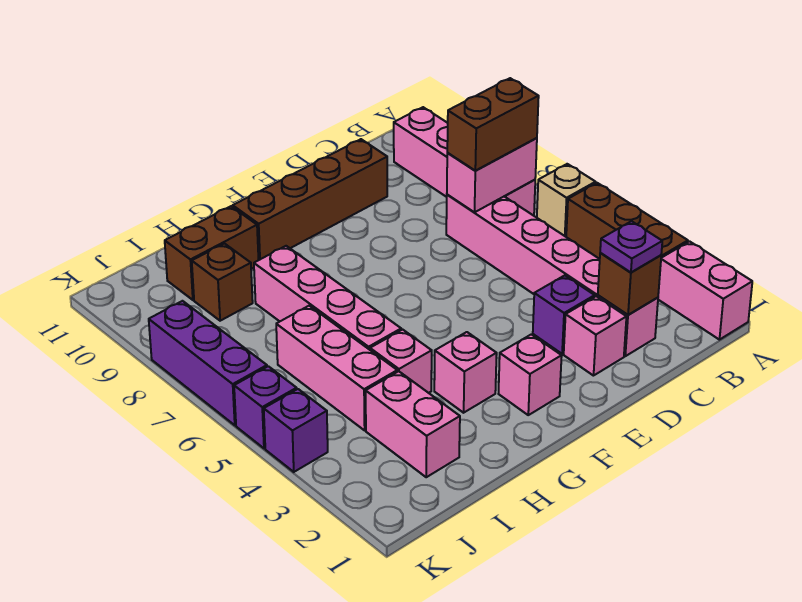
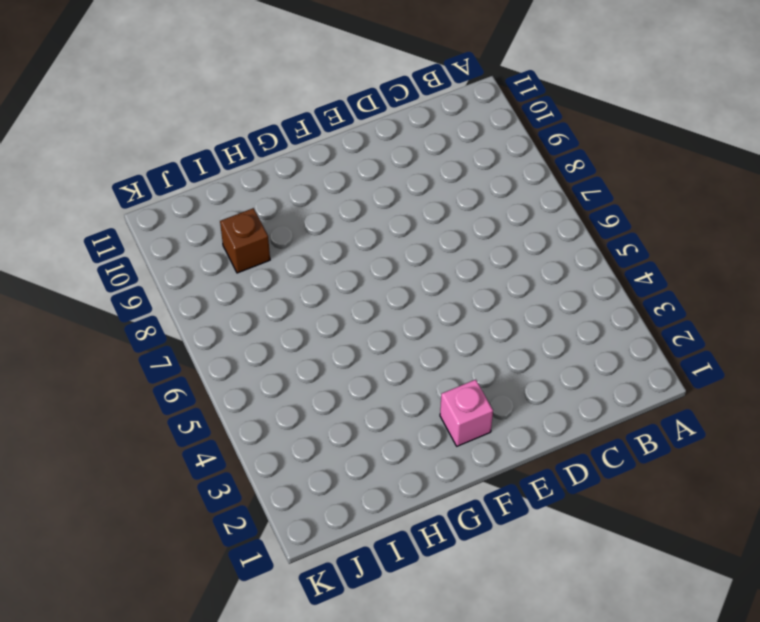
none -> pink 1x2 brick [658,241,752,340]
none -> brown 1x3 brick [566,183,688,259]
none -> tan 1x1 brick [537,164,596,237]

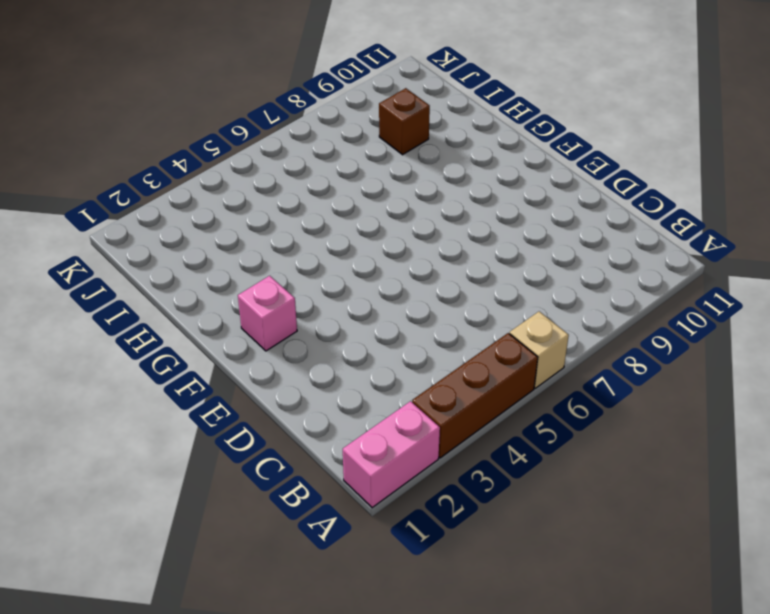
none -> pink 1x4 brick [394,107,535,216]
none -> pink 1x6 brick [446,195,658,356]
none -> pink 1x1 brick [564,296,626,376]

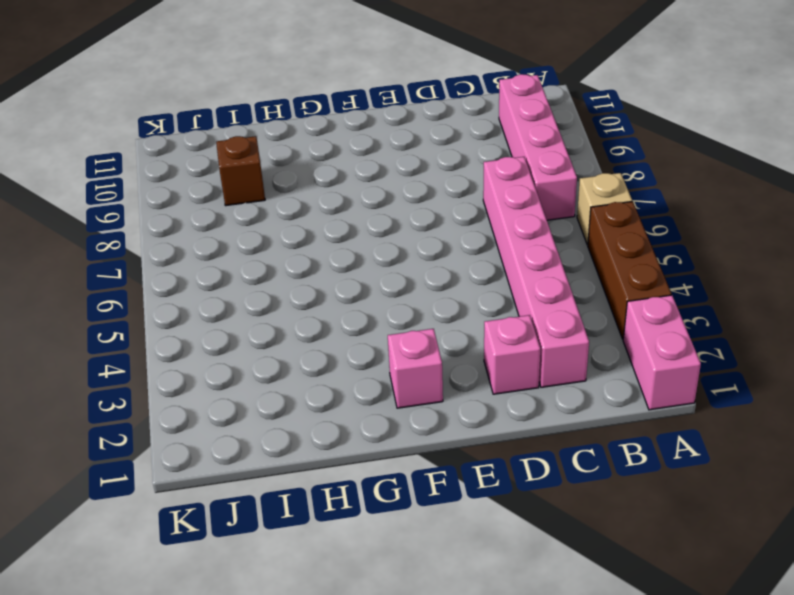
none -> purple 1x1 brick [533,275,595,354]
none -> brown 1x4 brick [233,139,387,260]
none -> pink 1x1 brick [434,332,497,413]

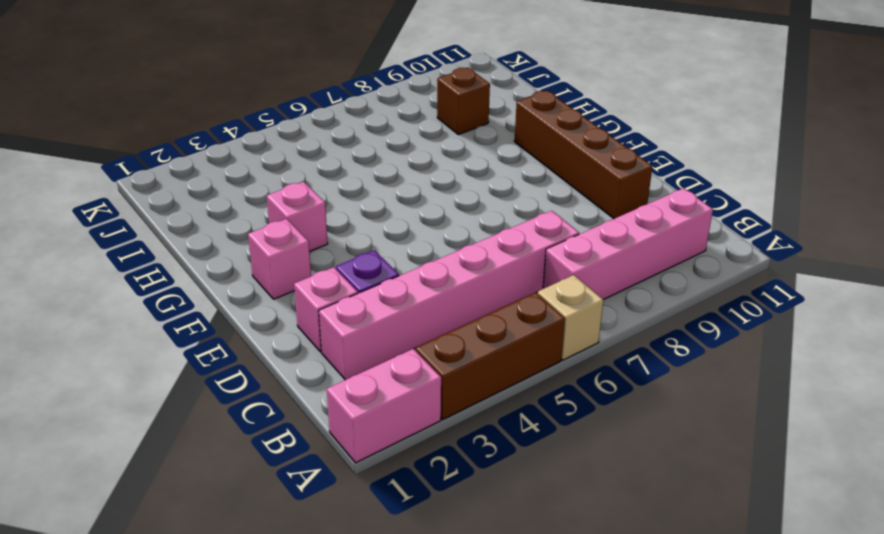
none -> pink 1x1 brick [370,330,432,393]
none -> pink 1x4 brick [254,246,401,350]
none -> brown 1x2 brick [165,206,258,300]

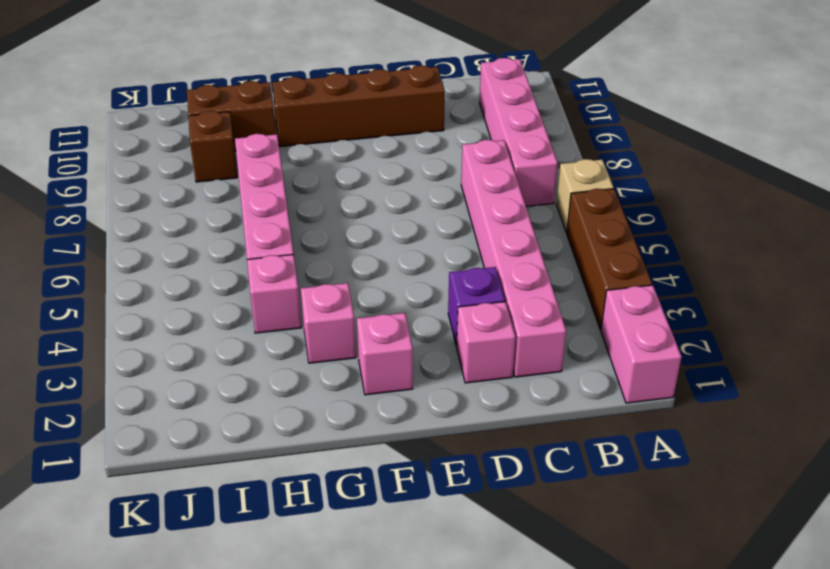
none -> pink 1x2 brick [366,371,460,477]
none -> pink 1x3 brick [276,306,397,430]
none -> purple 1x1 brick [264,389,328,472]

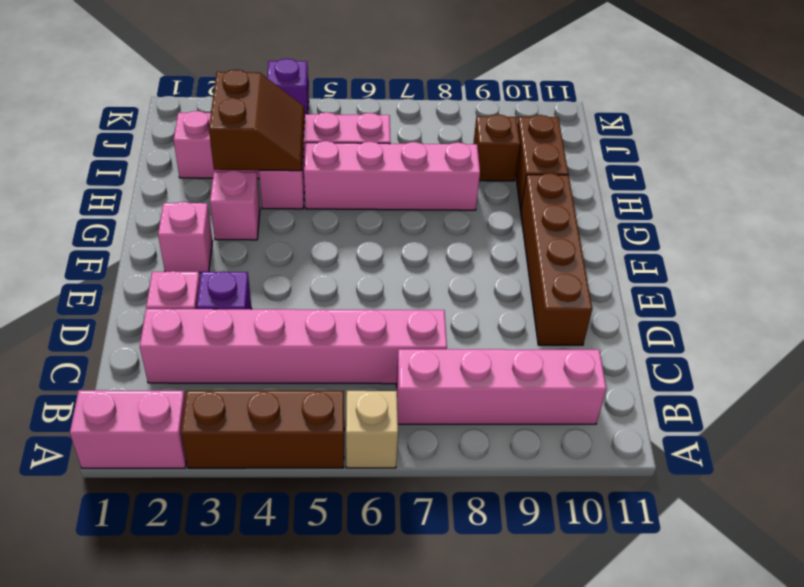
brown 2x2 slope [209,70,305,171] -> none
none -> purple 1x1 brick [234,366,297,448]
none -> purple 1x3 brick [149,301,267,425]
none -> pink 1x2 brick [447,138,537,212]

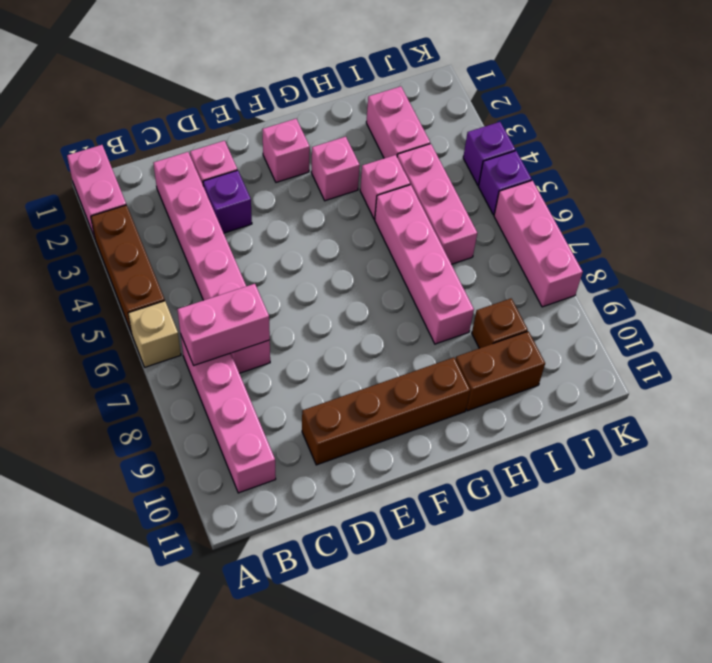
pink 1x3 brick [494,181,583,307] -> purple 1x3 brick [149,301,267,425]
none -> brown 1x1 brick [598,253,661,315]
none -> brown 1x2 brick [447,78,539,171]
none -> purple 1x1 plate [600,221,662,272]

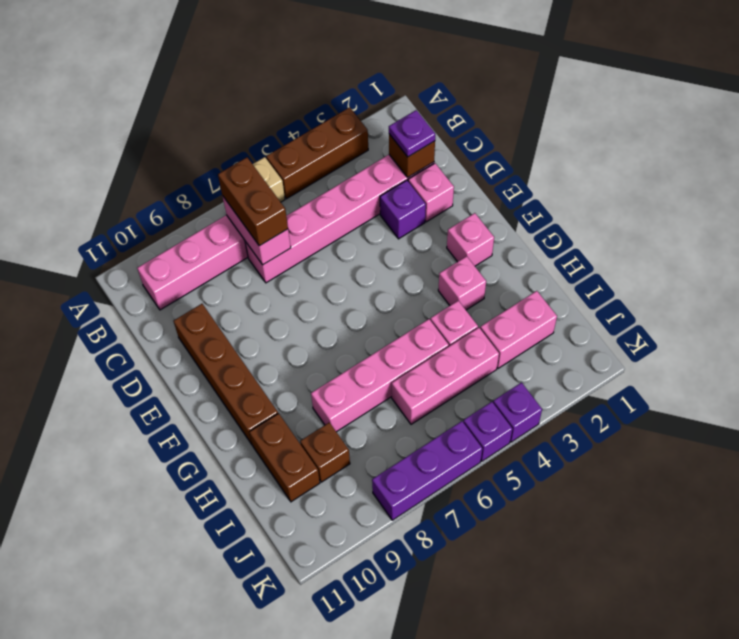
none -> pink 1x2 brick [658,241,752,340]

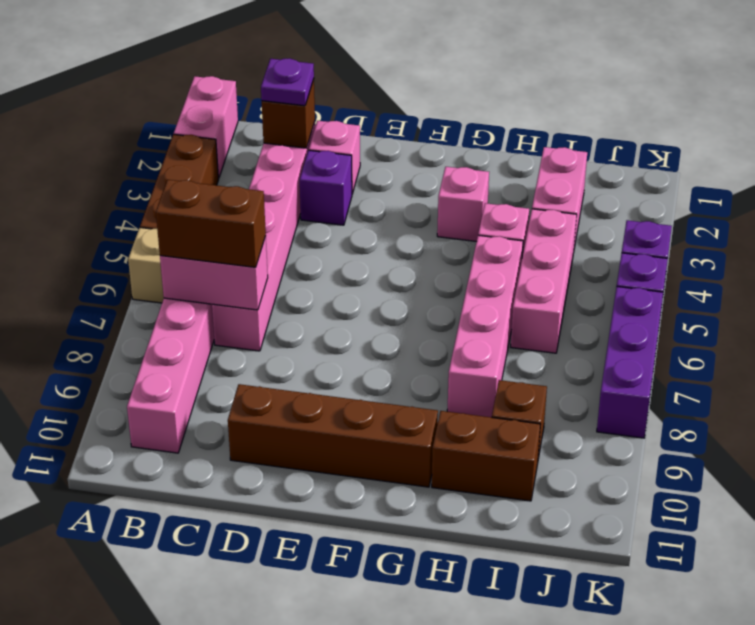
none -> pink 1x1 brick [499,334,562,415]

